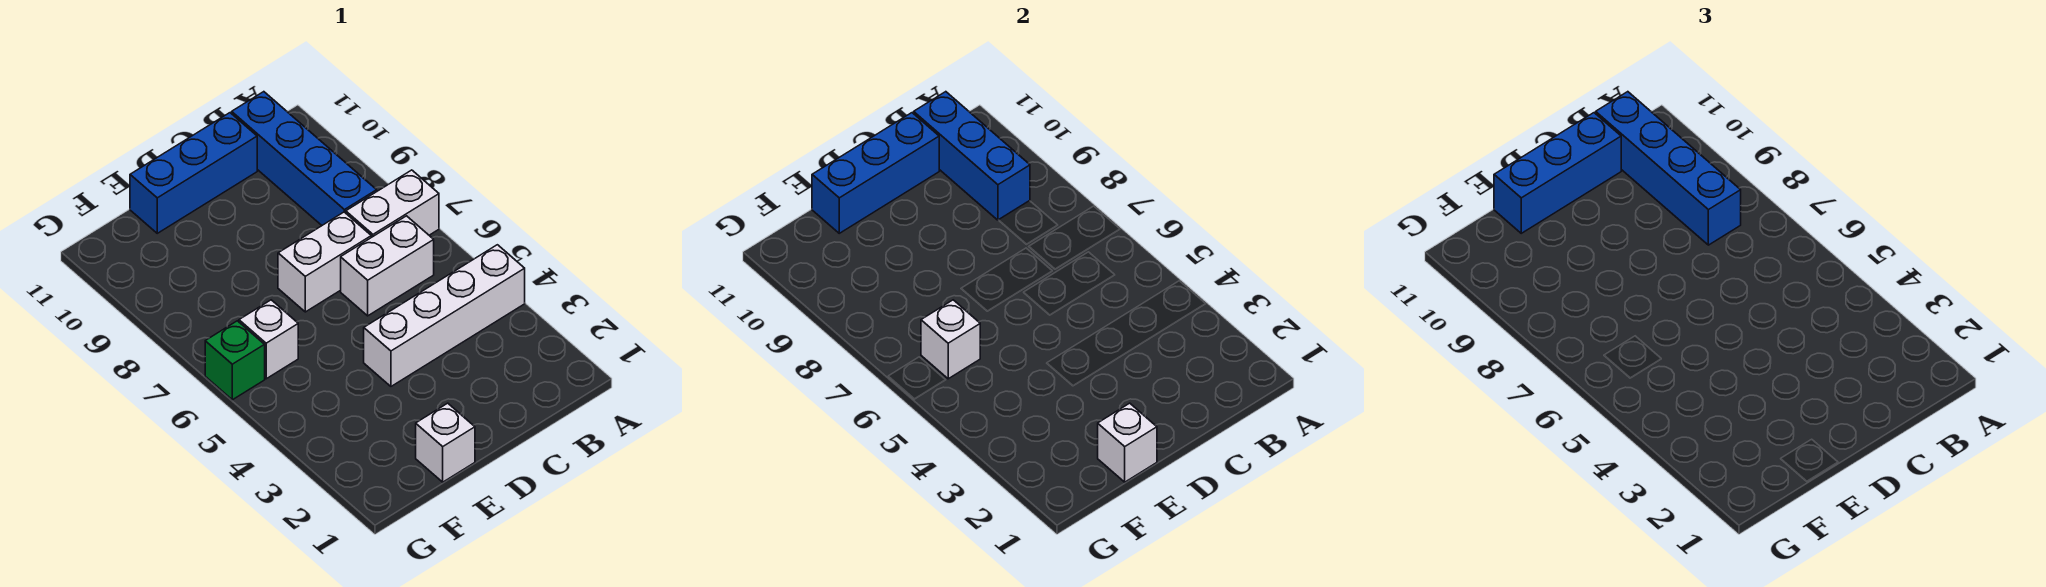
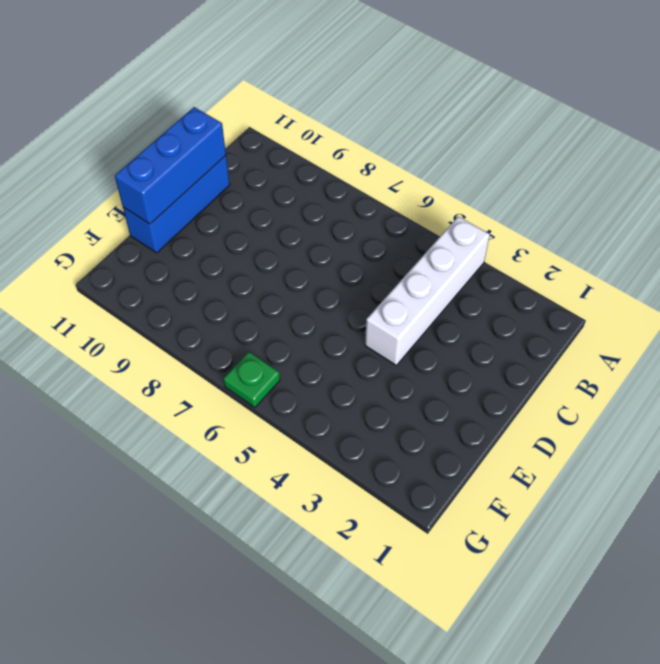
green 1x1 plate [223,352,280,407] -> green 1x1 brick [205,321,265,400]
none -> white 1x2 brick [346,170,439,237]
none -> white 1x2 brick [341,216,434,316]
none -> blue 1x4 brick [232,92,377,225]

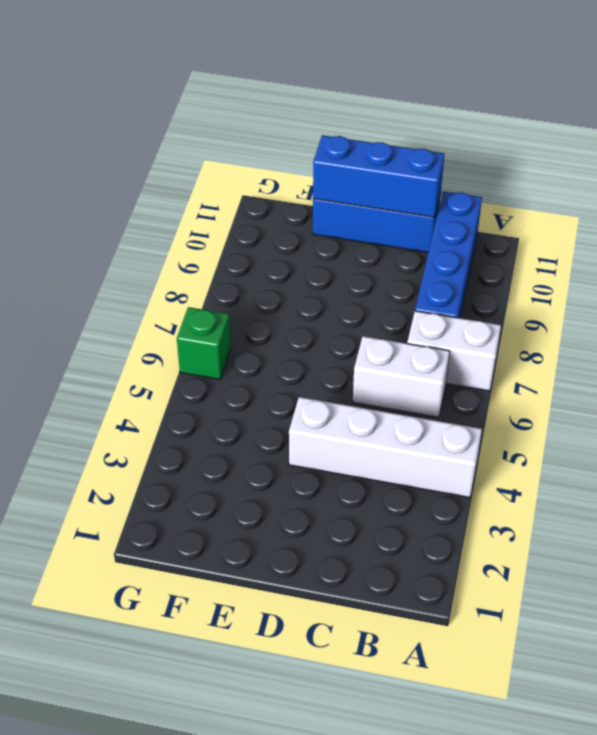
none -> white 1x2 brick [278,212,371,312]
none -> white 1x1 brick [416,403,475,482]
none -> white 1x1 brick [239,300,298,379]

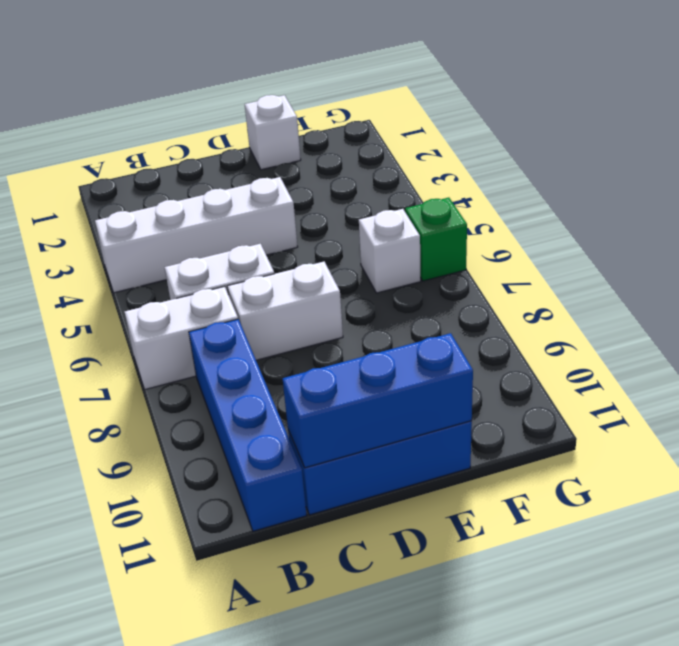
none -> blue 1x3 brick [914,92,1030,220]
none -> white 1x1 brick [1098,403,1157,482]
none -> white 1x1 brick [921,300,980,379]

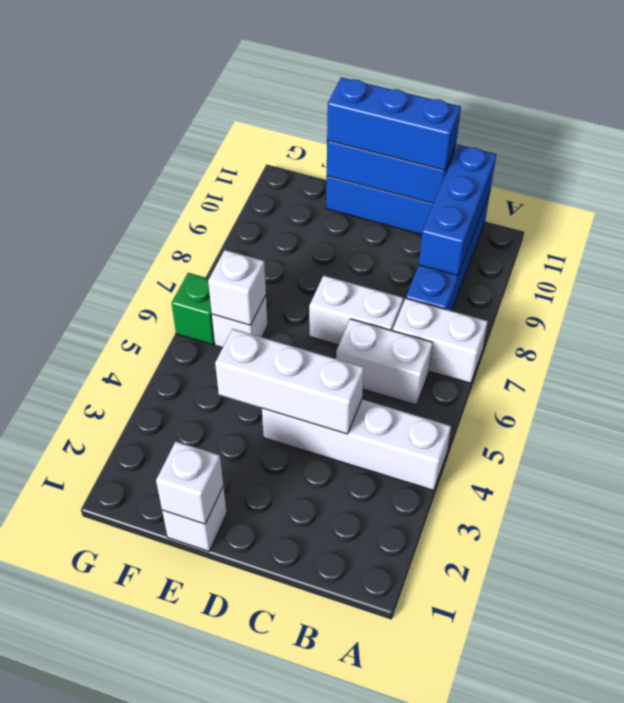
white 1x3 brick [215,329,364,434] -> none
none -> blue 1x4 brick [1596,92,1741,245]

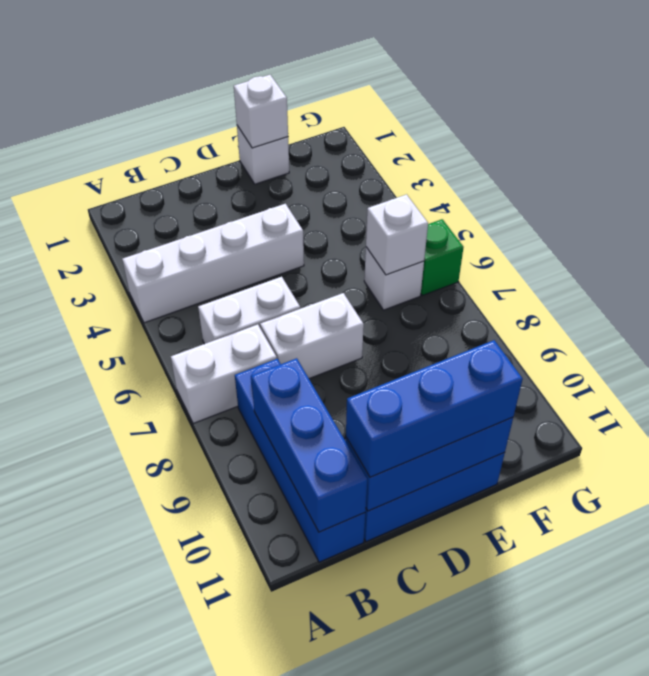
none -> blue 1x4 brick [1596,92,1741,245]

